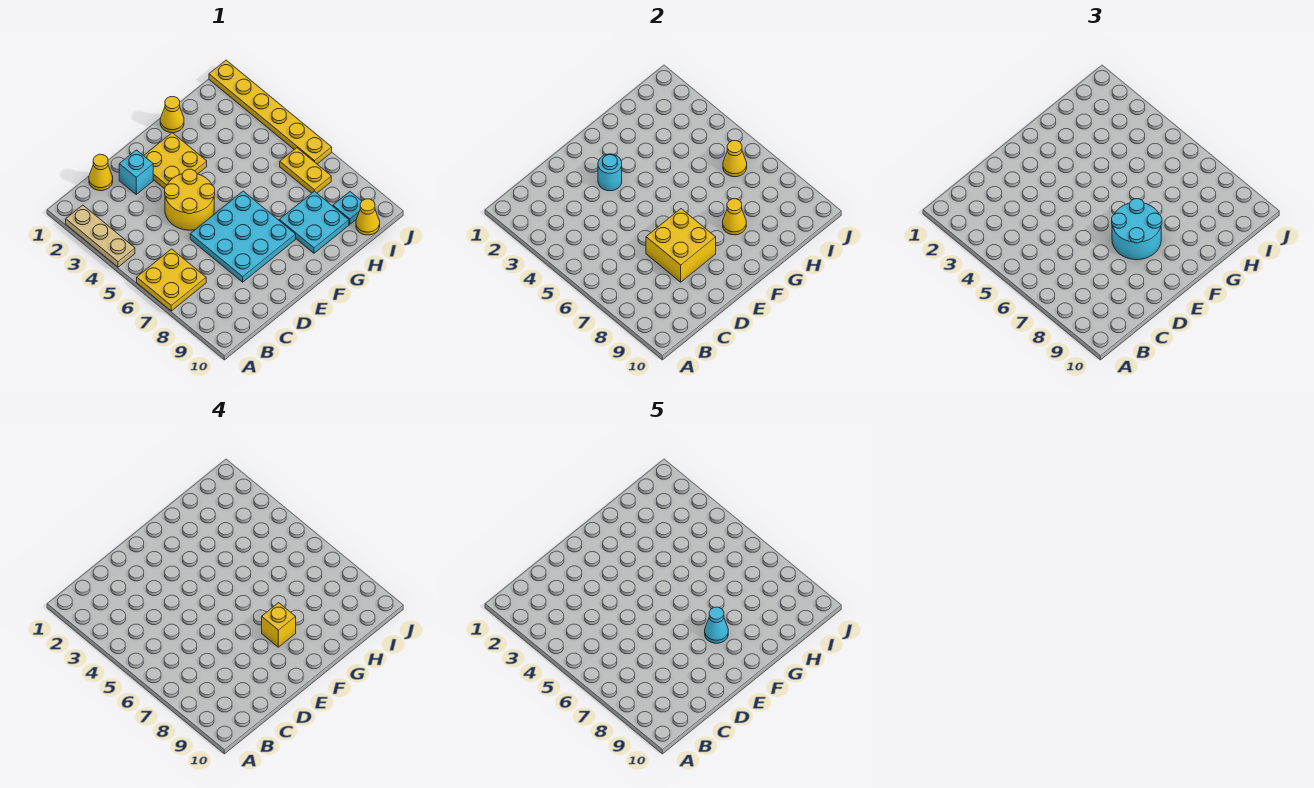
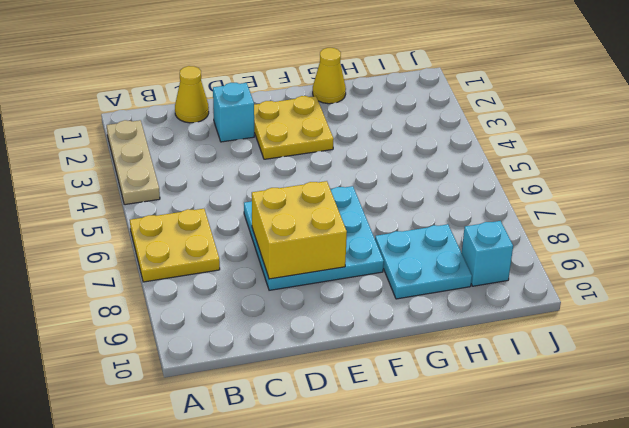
cyan 1x1 brick [462,221,513,286] -> cyan 1x1 plate [333,192,362,224]
none -> yellow 2x2 round brick [165,169,215,230]
none -> yellow 1x2 plate [280,148,331,193]
none -> yellow 1x1 cone [356,199,380,235]

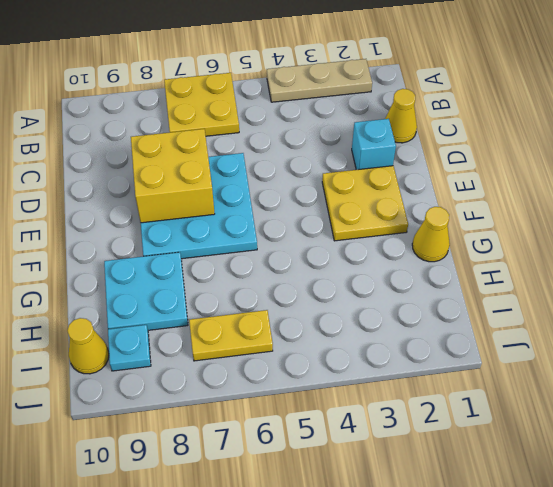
none -> yellow 2x2 round brick [165,169,215,230]
none -> yellow 1x6 plate [209,60,332,164]
none -> cyan 1x1 round brick [598,154,622,191]

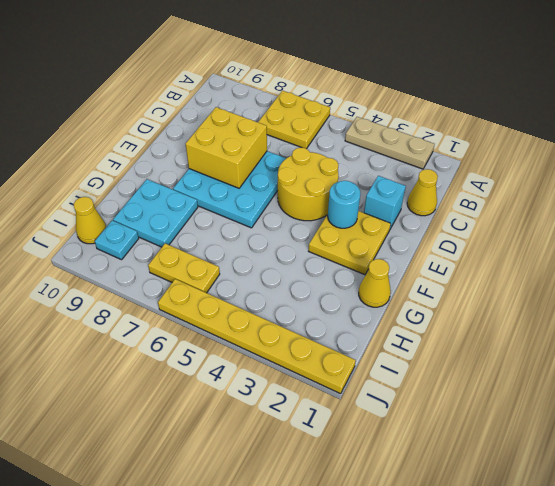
none -> yellow 1x1 cone [723,199,746,235]
none -> yellow 1x1 cone [723,141,747,177]
none -> cyan 2x2 round brick [1112,199,1162,260]

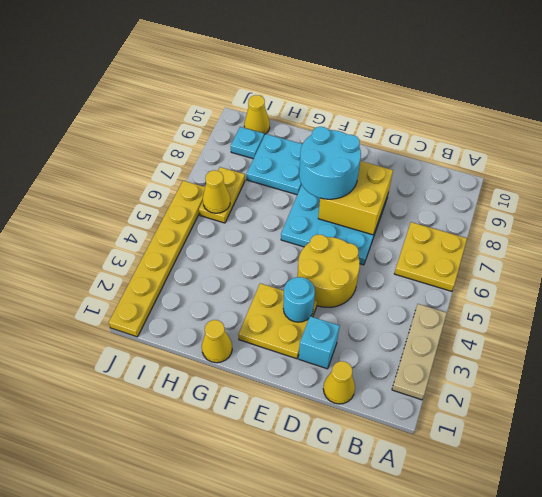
none -> yellow 1x1 cone [723,199,746,235]
none -> yellow 1x1 brick [262,603,296,647]
none -> cyan 1x1 cone [705,607,728,643]

